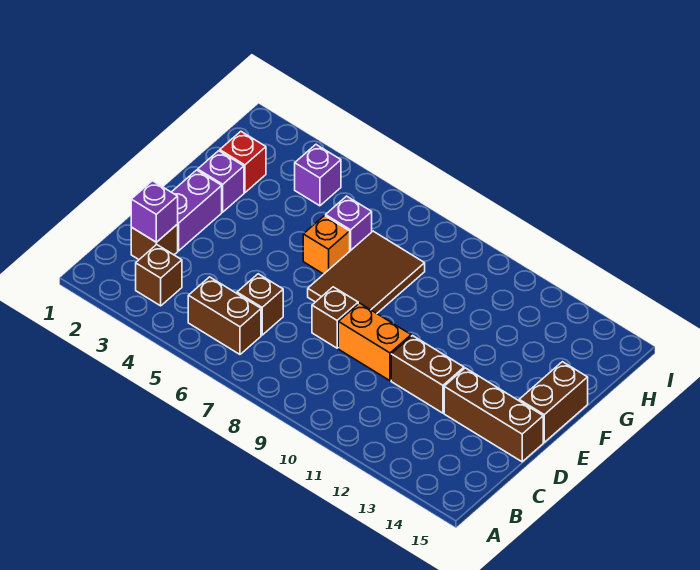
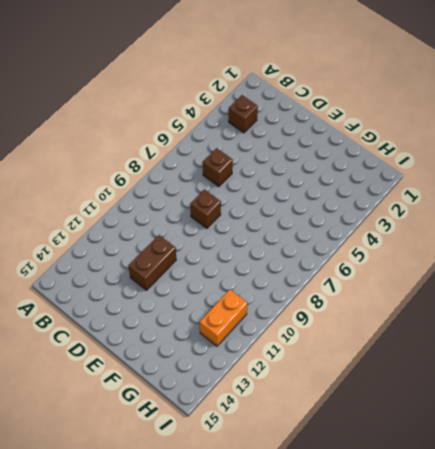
orange 1x2 brick [200,289,247,346] -> orange 1x2 brick moved to [338,303,411,381]
none -> brown 1x2 brick [188,277,261,354]
none -> brown 1x1 brick [131,225,178,259]
none -> purple 1x2 brick [172,170,222,251]

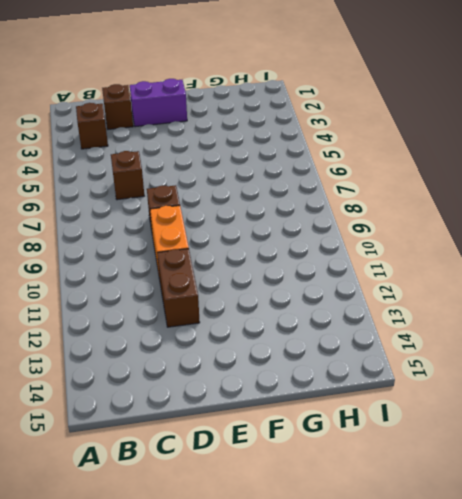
none -> brown 1x2 brick [188,277,261,354]
none -> brown 1x3 brick [444,368,543,462]
none -> brown 2x3 tile [308,231,425,313]

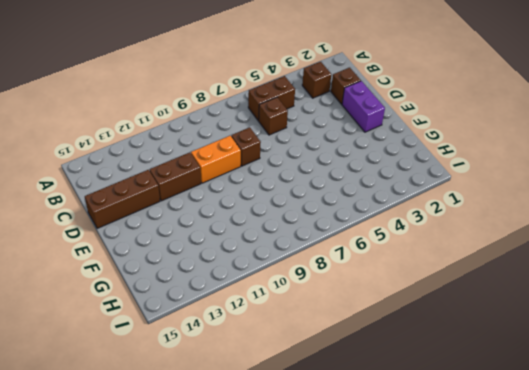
none -> brown 2x3 tile [308,231,425,313]
none -> brown 1x2 brick [519,362,588,442]
none -> purple 1x1 brick [198,151,244,212]

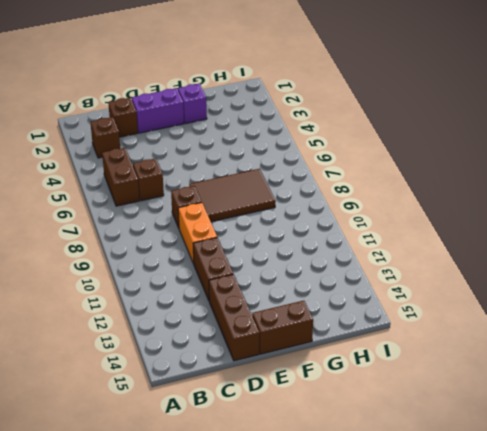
none -> orange 1x1 brick [303,216,350,274]
none -> red 1x1 brick [220,131,266,193]
none -> purple 1x1 brick [326,196,372,251]

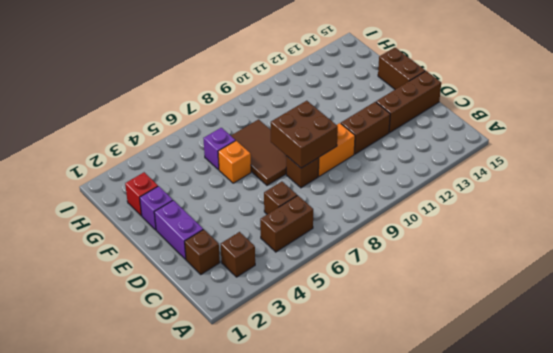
brown 2x2 brick [271,101,338,168] -> none
none -> purple 1x1 brick [295,145,341,206]
none -> purple 1x1 brick [131,181,178,242]

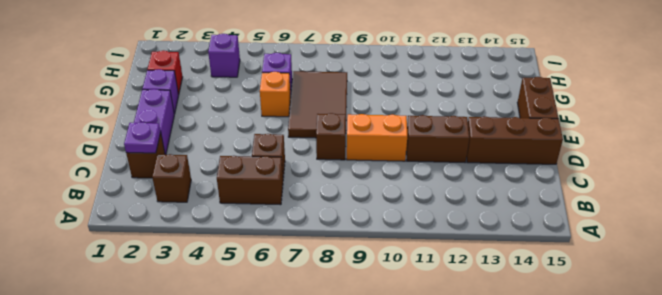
purple 1x1 plate [124,122,161,153] -> purple 1x1 brick [131,181,178,242]

